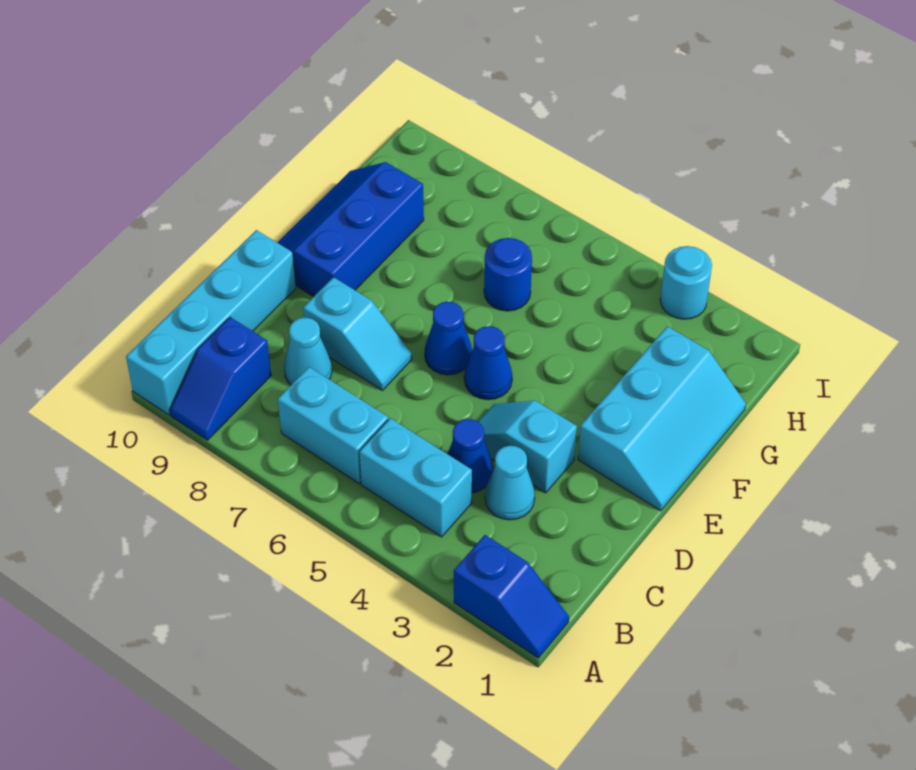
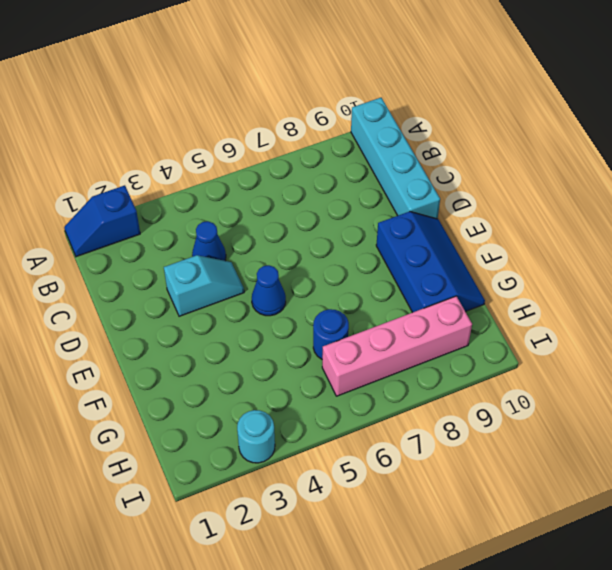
pink 1x4 brick [322,296,472,396] -> none
none -> blue 1x2 slope [170,317,271,440]
none -> cyan 1x2 brick [359,418,472,537]
none -> cyan 1x2 brick [278,367,388,483]

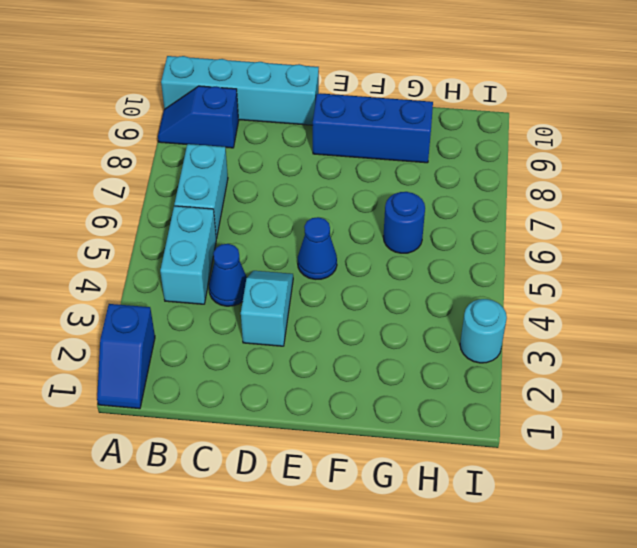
none -> cyan 1x1 cone [485,446,535,520]
none -> cyan 1x1 cone [284,317,332,385]
none -> cyan 1x2 slope [303,277,412,390]

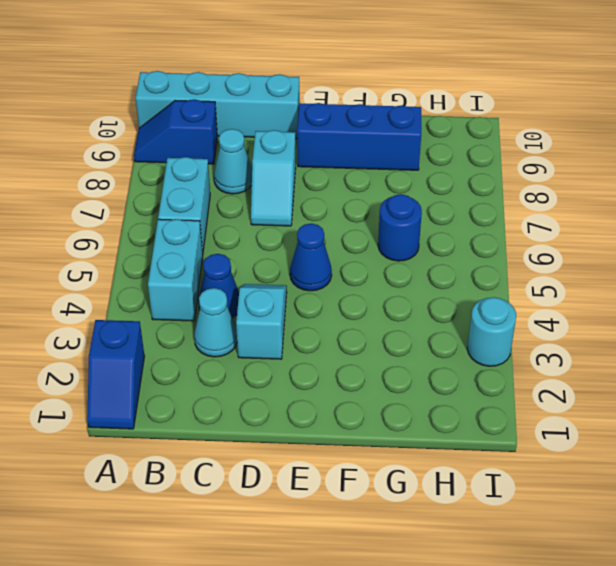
none -> cyan 2x3 slope [578,326,746,511]
none -> blue 1x1 cone [425,302,472,375]

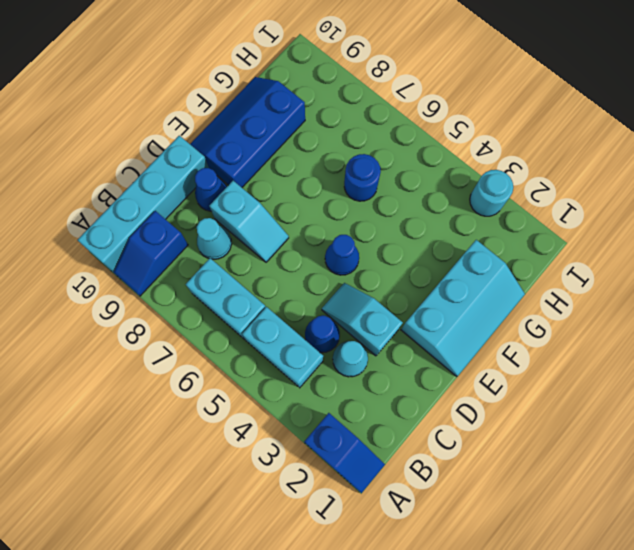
blue 1x1 cone [195,168,227,211] -> blue 1x1 cone moved to [425,302,472,375]

